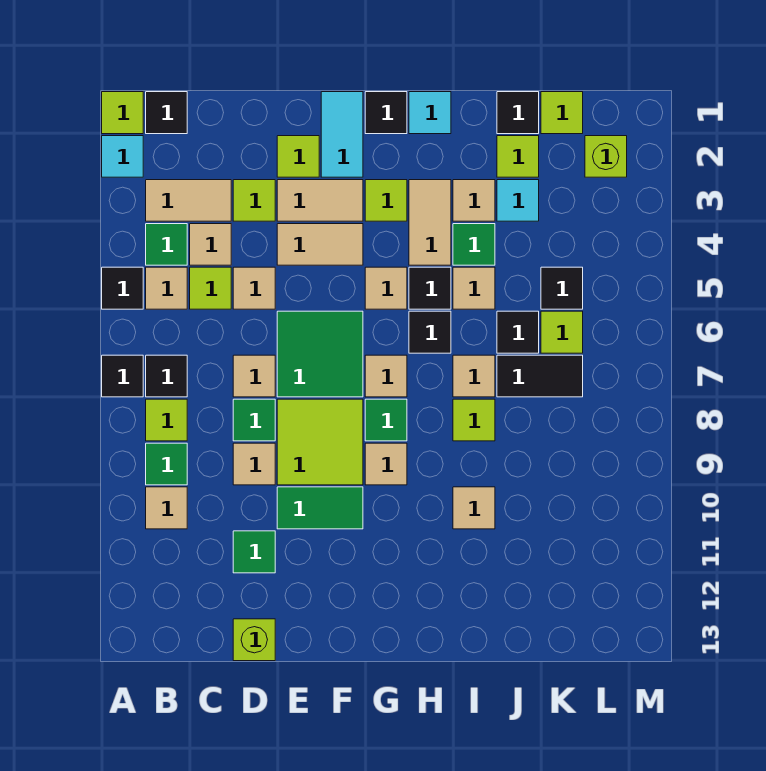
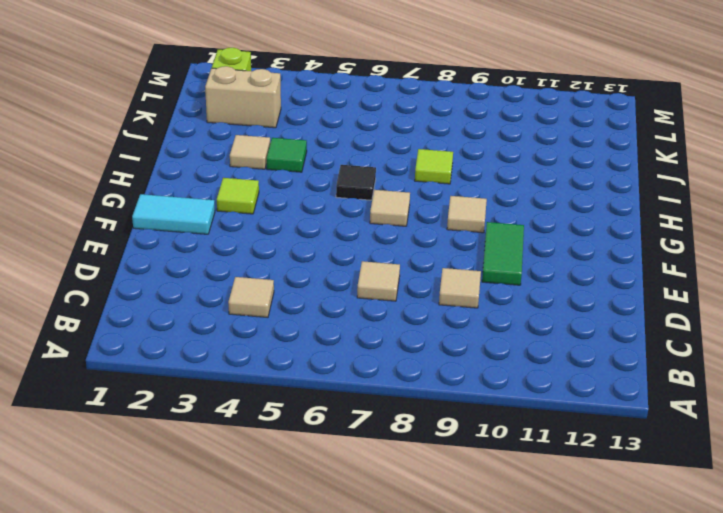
tan 1x2 brick [205,66,281,128] -> none
none -> lime 1x1 tile [102,92,143,134]
none -> cyan 1x1 tile [102,136,143,177]
none -> black 1x1 tile [102,267,143,309]
none -> black 1x1 tile [102,355,143,397]

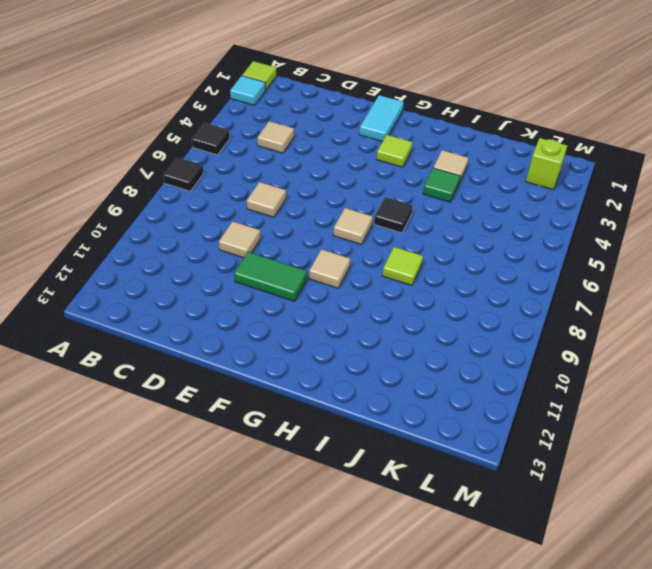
none -> black 1x1 tile [146,92,187,134]
none -> tan 1x2 tile [146,180,231,221]
none -> green 1x1 tile [146,224,187,265]
none -> tan 1x1 tile [146,267,187,309]

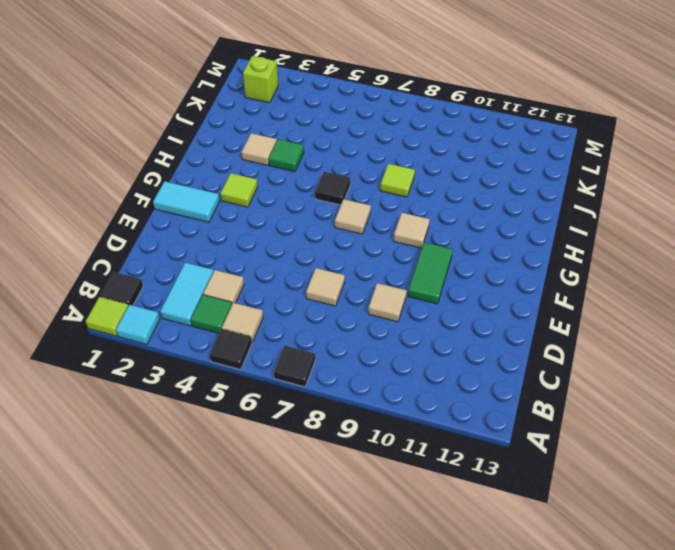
cyan 1x2 tile [160,263,214,326] -> tan 1x2 tile [146,180,231,221]
none -> black 1x1 tile [146,355,187,397]
none -> lime 1x1 tile [146,399,187,441]
none -> green 1x1 tile [146,443,187,485]
none -> tan 1x1 tile [146,487,187,529]

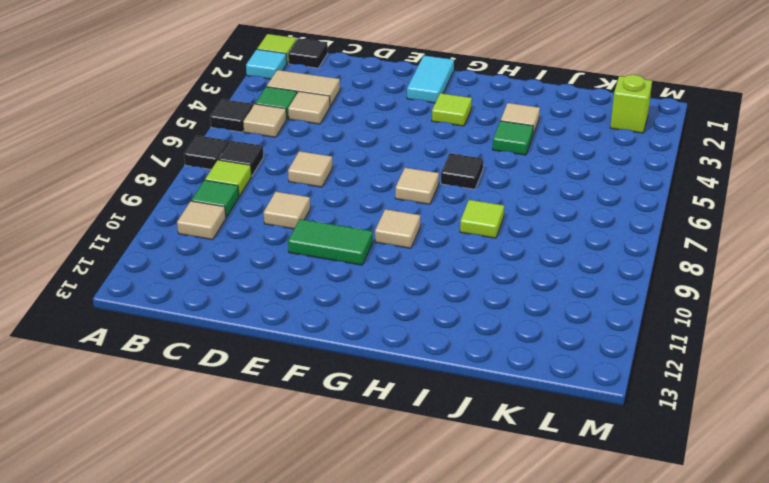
none -> lime 1x1 tile [190,267,231,309]
none -> lime 1x1 tile [233,180,275,221]
none -> tan 1x1 tile [233,267,275,309]
none -> green 1x1 tile [233,399,275,441]

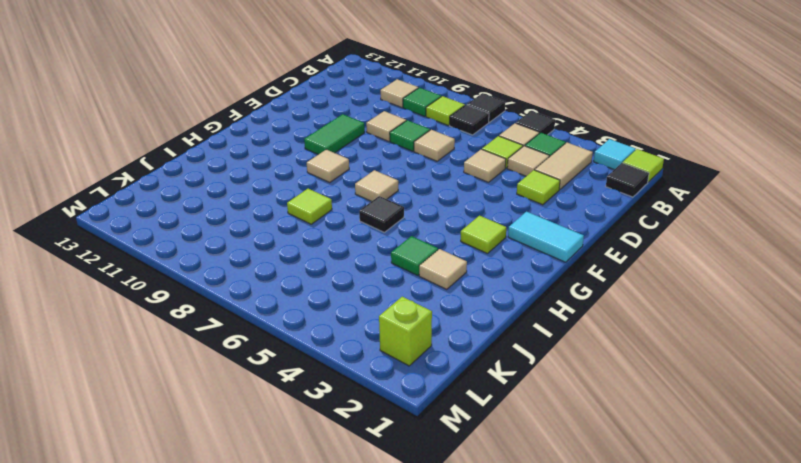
none -> green 1x1 tile [233,531,275,573]
none -> lime 1x1 brick [233,619,275,661]
none -> lime 1x1 tile [277,136,319,177]
none -> tan 1x2 tile [277,180,363,221]

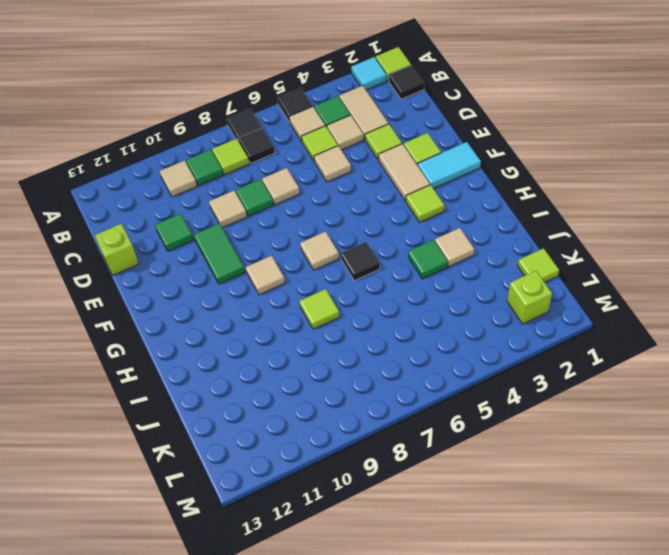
none -> tan 1x2 tile [277,224,363,265]
none -> green 2x2 tile [277,311,363,397]
none -> lime 2x2 tile [277,399,363,485]
none -> black 1x1 tile [365,92,407,134]

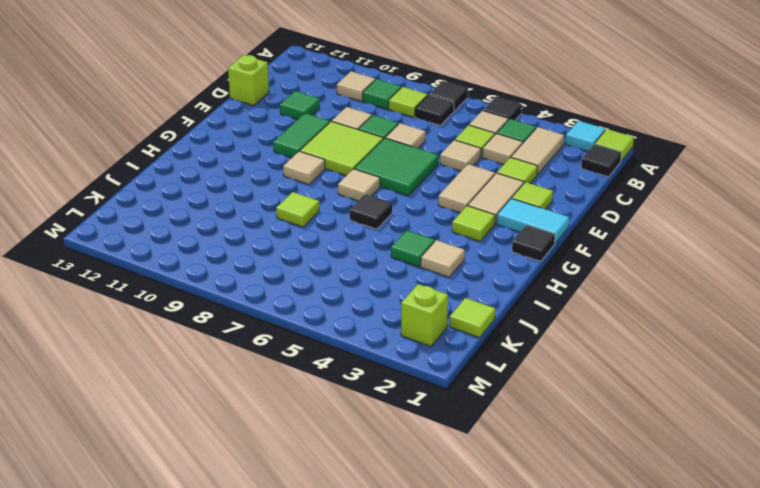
none -> tan 1x1 tile [365,267,407,309]
none -> green 1x1 tile [365,399,407,441]
none -> cyan 1x1 tile [409,92,451,134]
none -> tan 1x2 tile [409,180,451,265]

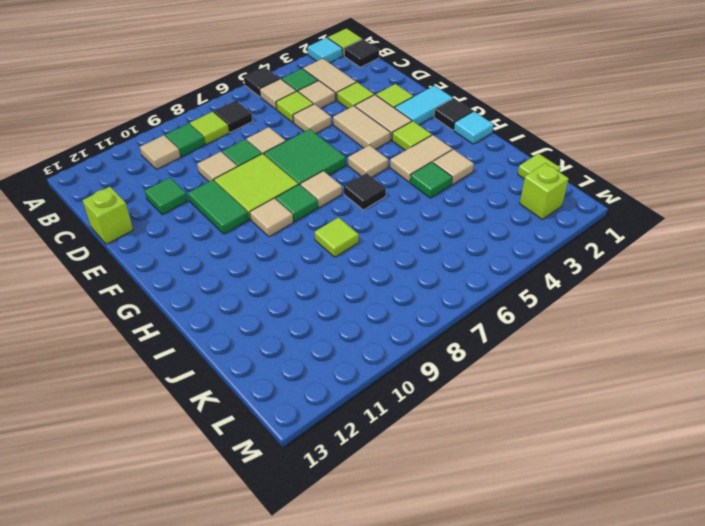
none -> black 1x1 tile [102,355,143,397]
none -> black 1x1 tile [409,267,451,309]
none -> tan 1x1 tile [453,267,495,309]
none -> tan 1x1 tile [453,355,495,397]

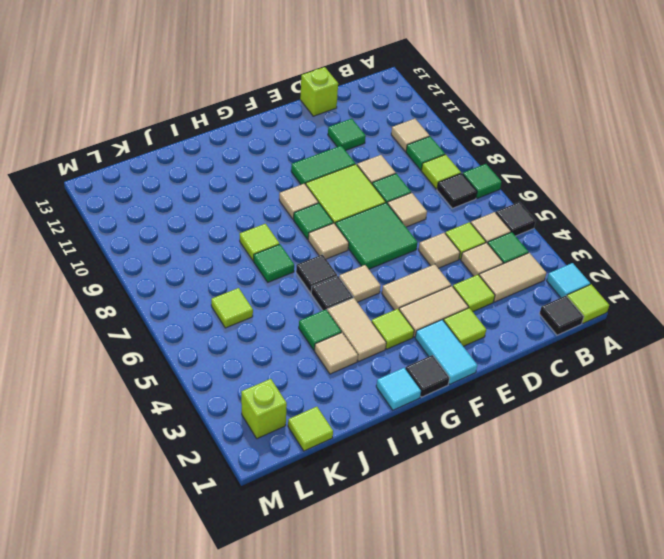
green 1x1 tile [463,164,502,198] -> black 1x1 tile [102,355,143,397]
green 1x1 tile [254,244,294,282] -> tan 1x1 tile [453,355,495,397]
none -> tan 1x1 tile [453,267,495,309]
none -> tan 1x1 tile [453,487,495,529]
none -> black 1x1 tile [497,92,539,134]
none -> lime 1x1 tile [497,136,539,177]

